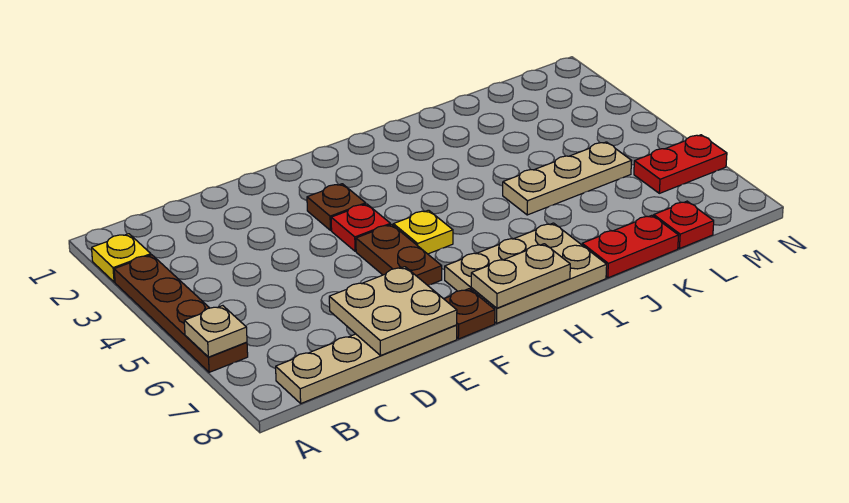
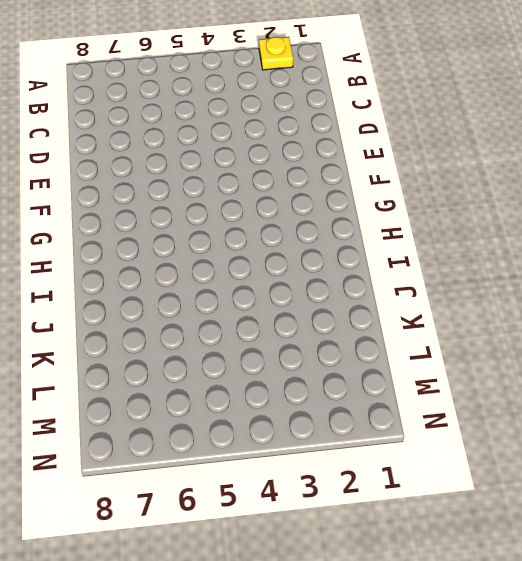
none -> brown 1x4 plate [114,255,248,372]
none -> tan 1x4 plate [276,325,457,403]
none -> brown 1x1 plate [307,184,366,230]

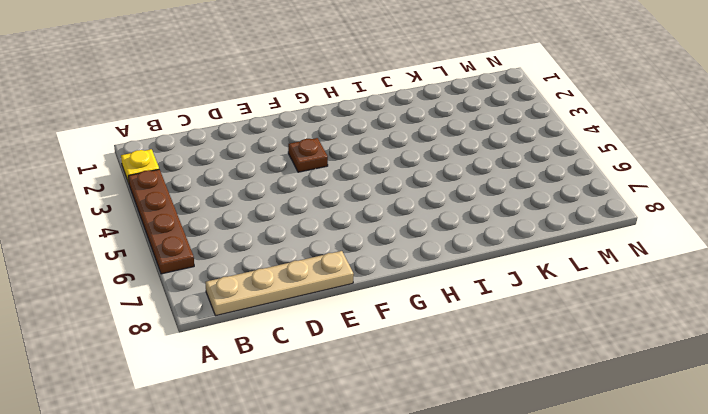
none -> red 1x1 plate [331,204,390,251]
none -> brown 1x2 plate [356,224,442,285]
none -> brown 1x1 plate [444,289,495,339]

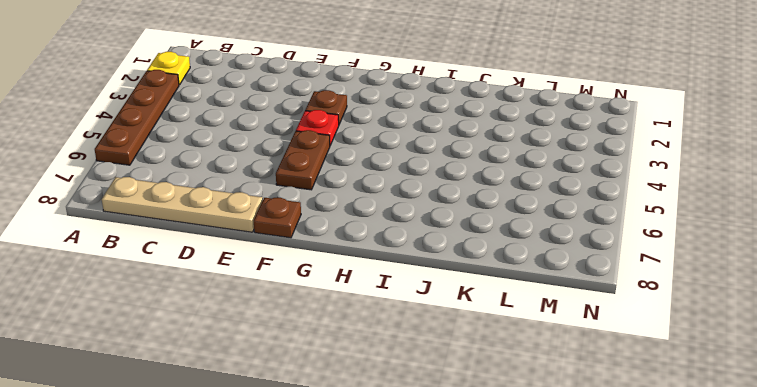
none -> yellow 1x1 plate [393,210,453,254]
none -> tan 2x3 plate [445,223,607,323]
none -> tan 1x3 plate [503,142,632,215]

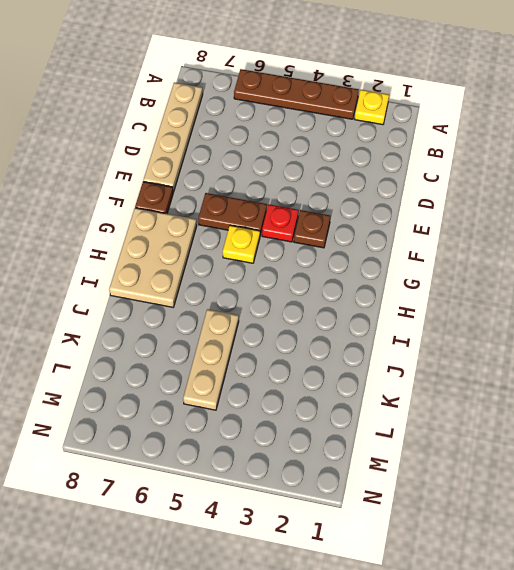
none -> red 1x2 plate [582,215,679,278]
none -> red 1x1 plate [654,201,714,249]
none -> red 1x2 plate [634,135,727,193]

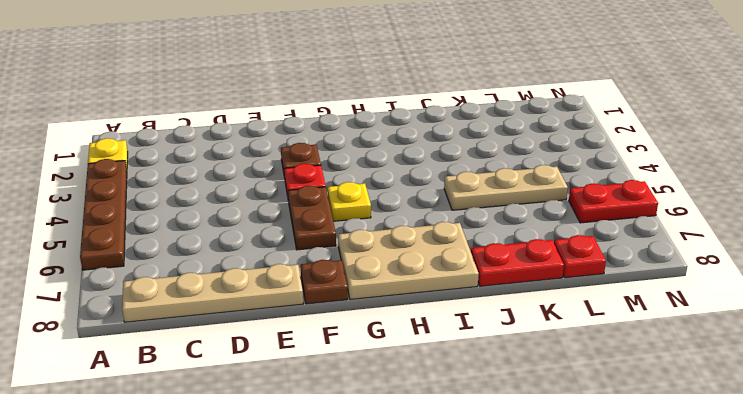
none -> tan 1x1 plate [184,306,247,357]
none -> tan 2x2 plate [329,267,457,355]
none -> tan 1x2 plate [471,244,570,308]

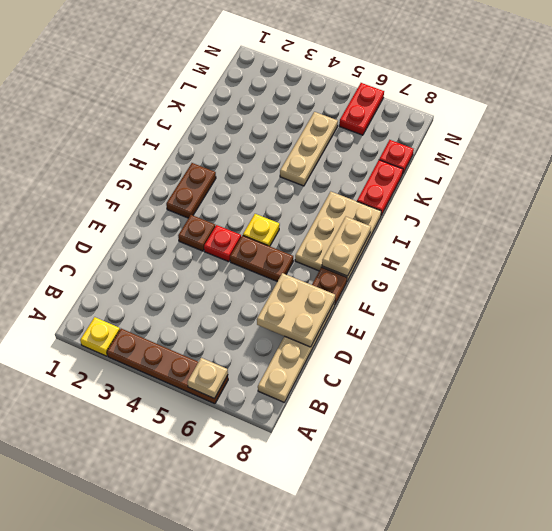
brown 1x2 plate [166,163,216,218] -> none

